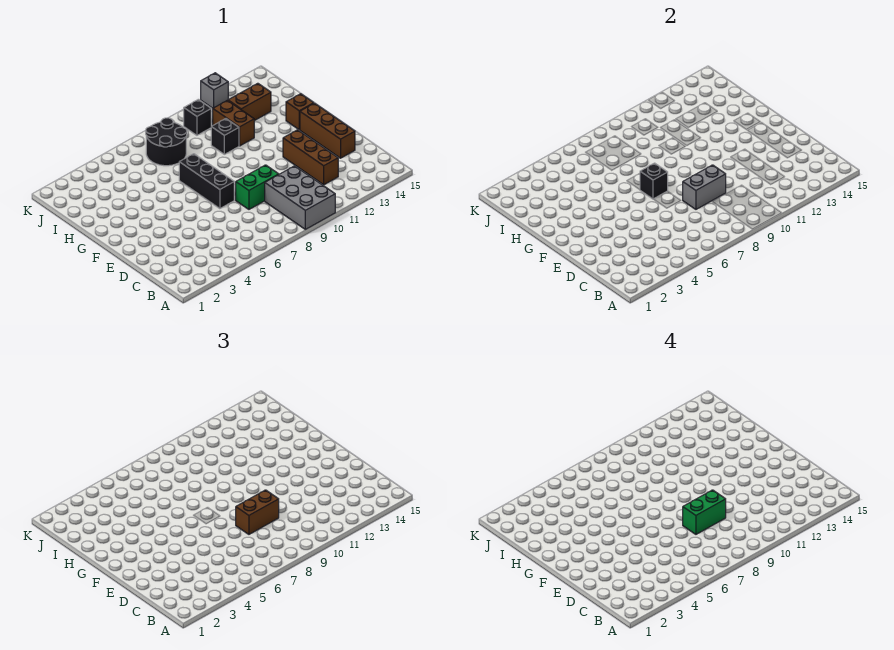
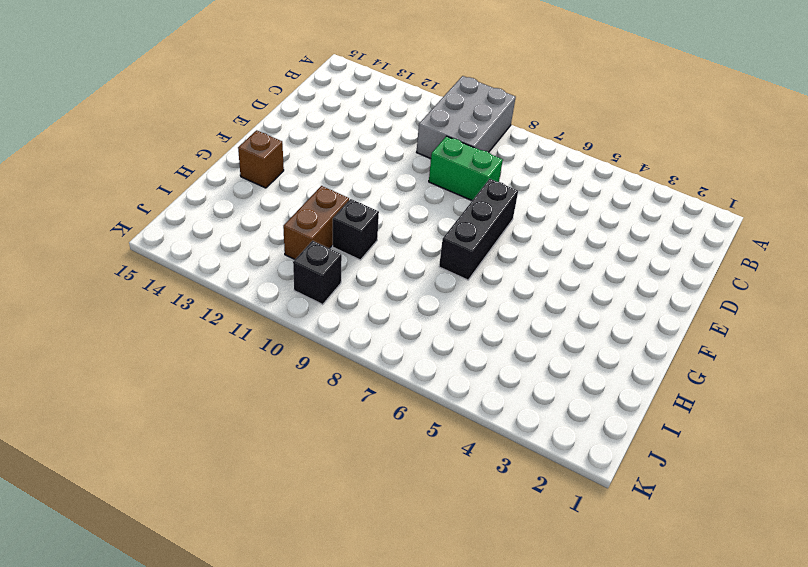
none -> brown 1x3 brick [283,130,338,185]
none -> brown 1x3 brick [300,103,355,158]
none -> black 2x2 round brick [146,118,187,166]

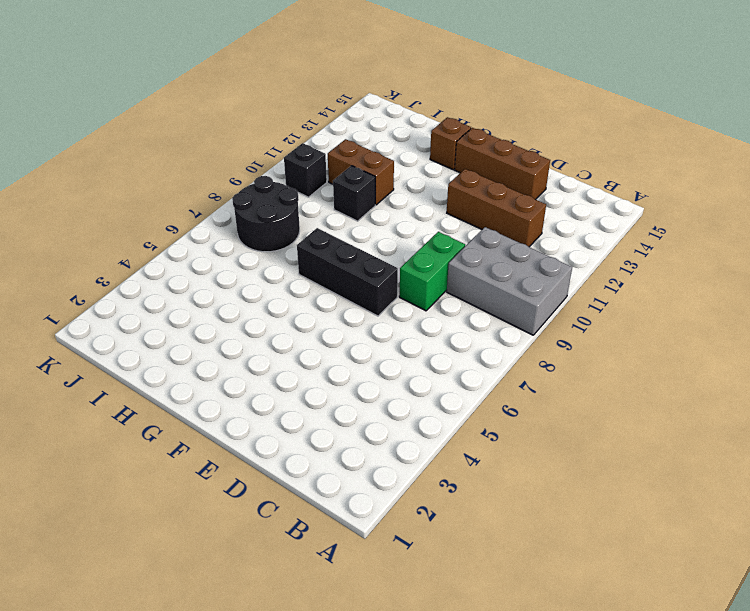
none -> brown 1x2 brick [228,83,271,121]
none -> grey 1x1 brick [201,73,228,108]
none -> grey 1x2 brick [683,165,726,209]

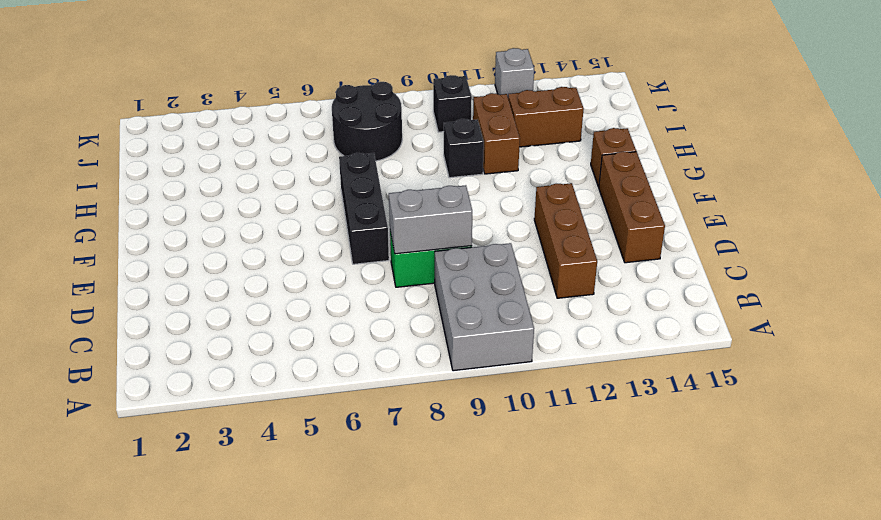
none -> black 1x1 brick [640,163,668,199]
none -> brown 1x2 brick [236,490,279,534]
none -> green 1x2 brick [683,490,726,534]

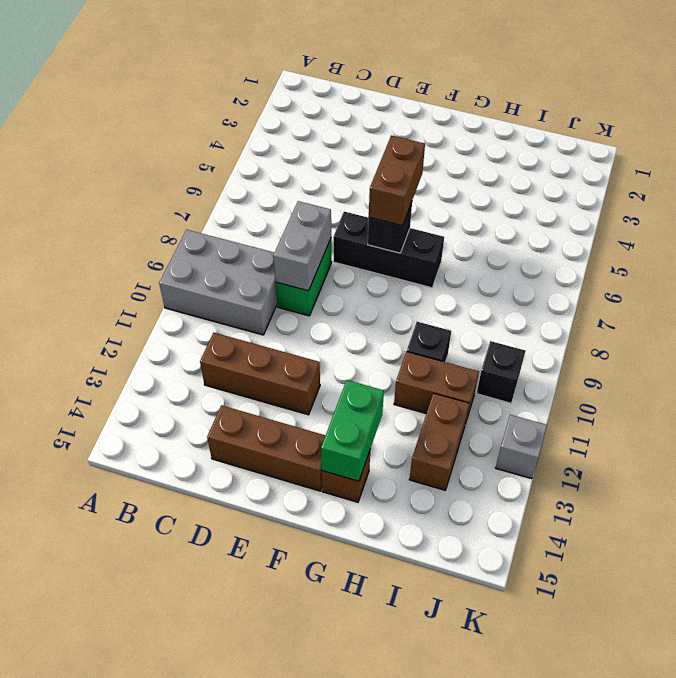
brown 1x2 brick [369,136,425,226] -> brown 1x2 brick moved to [236,490,279,534]
green 1x2 brick [321,380,384,481] -> green 1x2 brick moved to [683,490,726,534]
none -> black 2x2 round brick [146,118,187,166]

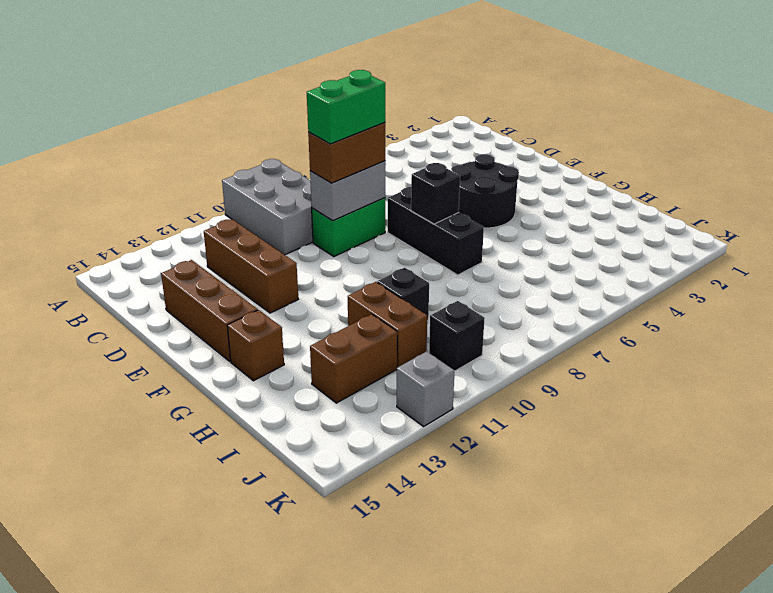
black 2x2 round brick [451,154,519,228] -> black 2x2 round brick moved to [146,118,187,166]

